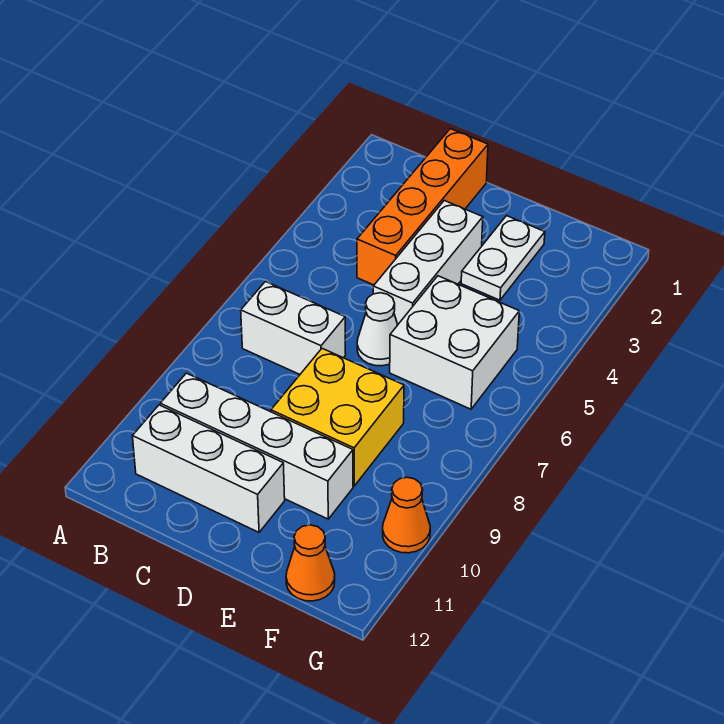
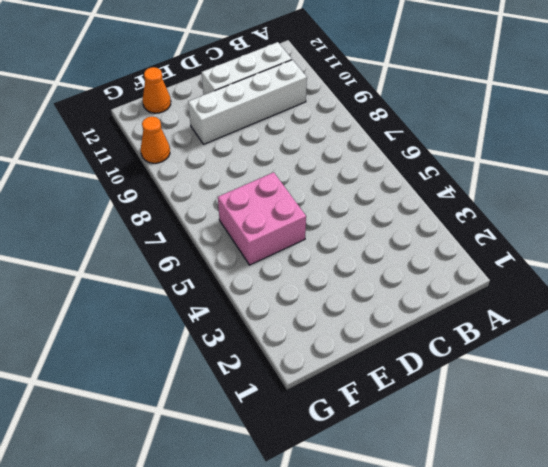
pink 2x2 brick [218,172,306,265] -> white 2x2 brick [390,276,519,409]
none -> white 1x2 brick [241,282,346,374]
none -> orange 1x4 brick [357,129,488,285]

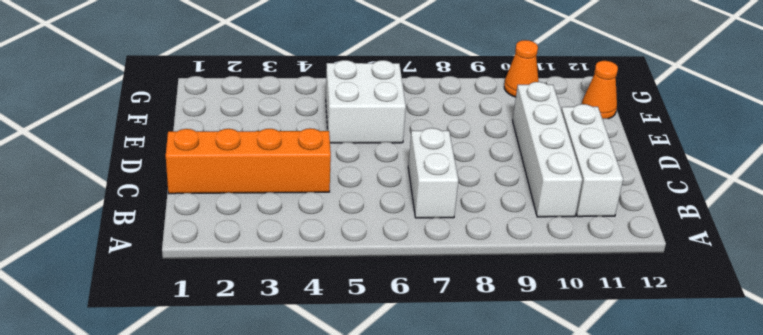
none -> white 1x3 brick [373,201,483,324]
none -> white 1x1 cone [357,293,398,366]

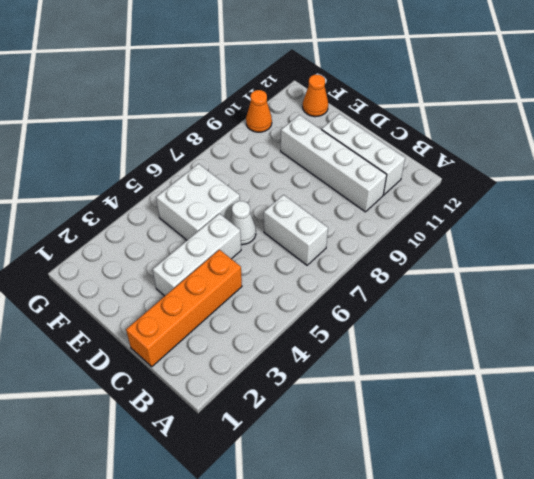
none -> yellow 2x2 brick [271,349,404,486]
none -> white 1x2 plate [461,216,545,300]

